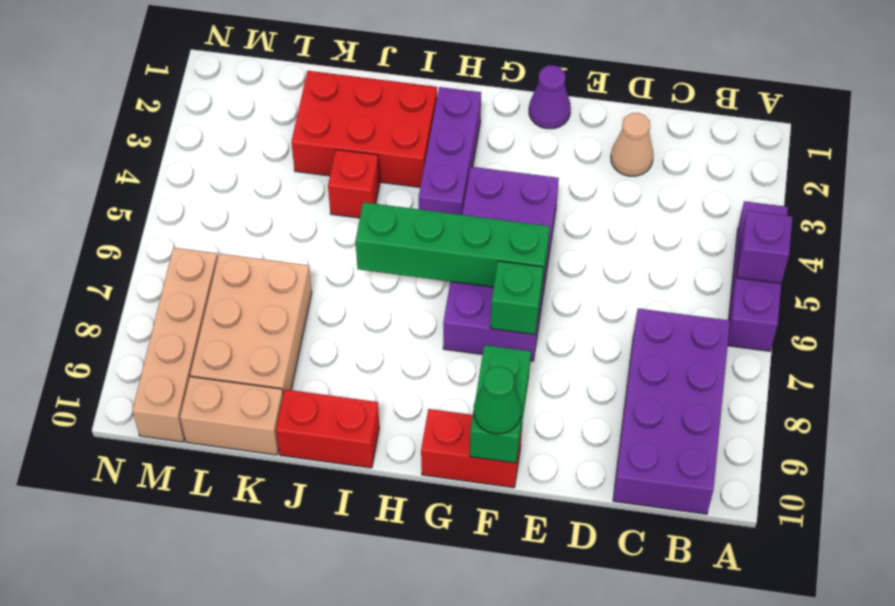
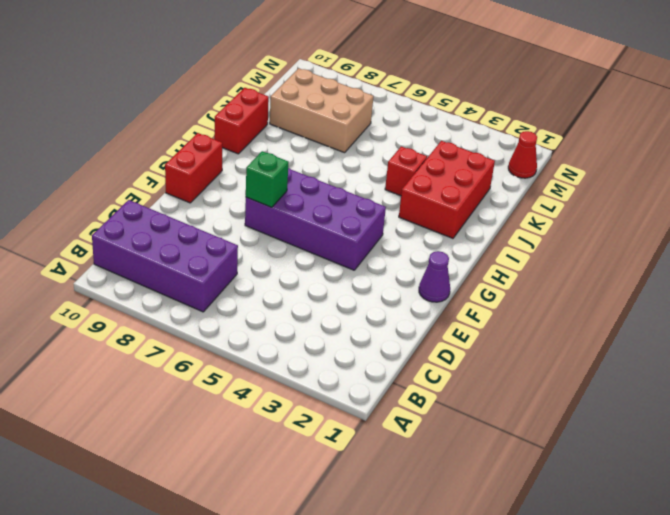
red 1x1 cone [508,131,537,178] -> none
none -> purple 1x3 brick [728,201,788,351]
none -> tan 1x1 cone [611,113,653,176]
none -> purple 1x3 brick [419,87,481,215]

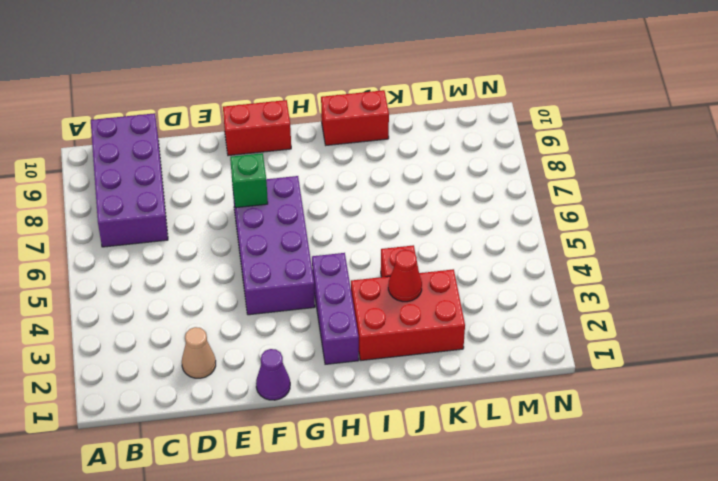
red 1x1 cone [388,250,422,302] -> none
none -> purple 1x3 brick [728,201,788,351]
none -> tan 2x3 brick [190,254,312,395]
none -> tan 1x2 brick [180,377,283,455]

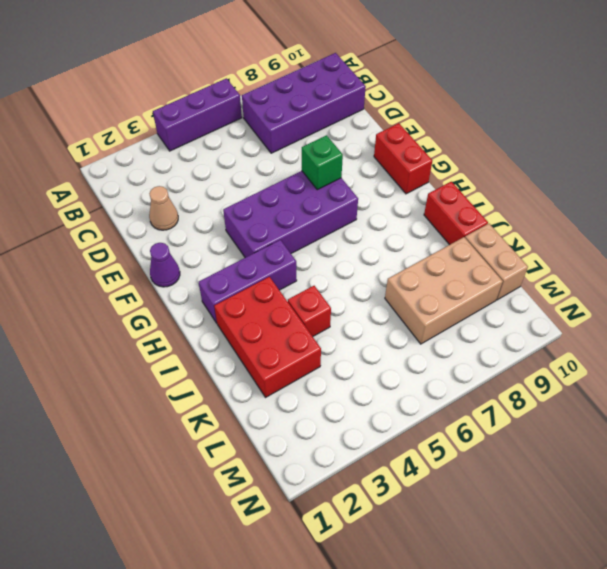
none -> tan 1x4 brick [132,248,218,442]
none -> purple 1x1 brick [737,211,792,284]
none -> green 1x4 brick [355,202,550,287]

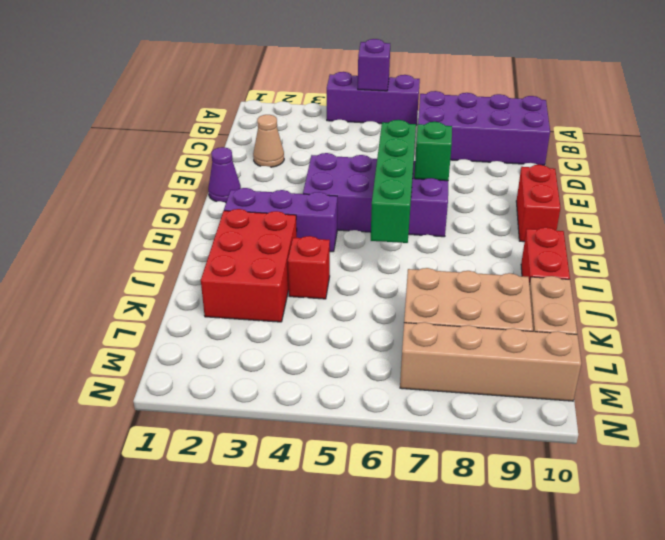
none -> green 1x2 brick [470,345,531,463]
none -> green 1x1 cone [474,367,521,434]

